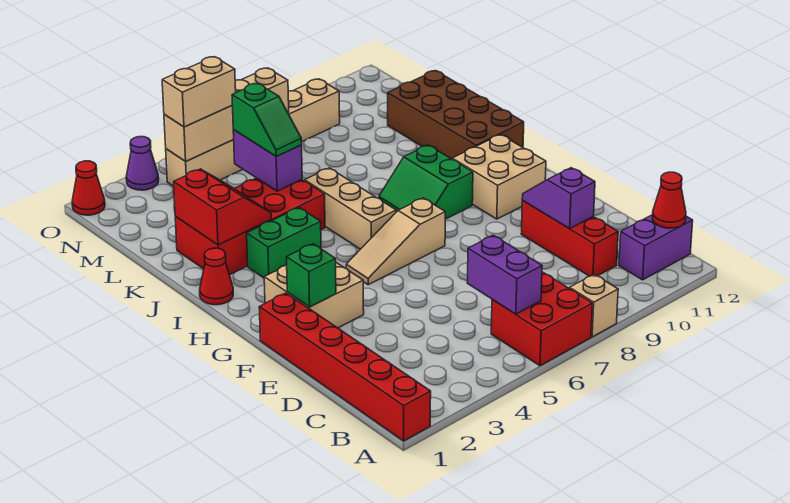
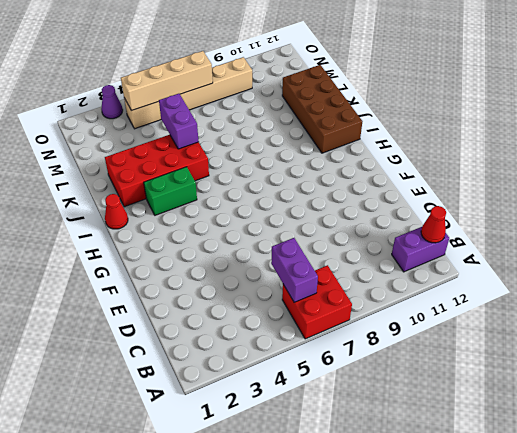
none -> red 1x6 brick [259,293,431,441]
none -> tan 1x1 brick [570,274,618,337]
none -> red 1x3 brick [521,201,618,276]

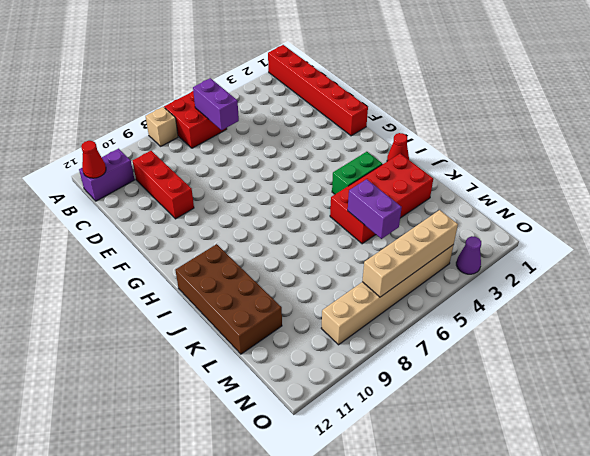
none -> tan 2x2 brick [264,263,364,328]
none -> tan 1x3 slope [346,198,445,285]
none -> tan 2x2 brick [452,135,546,219]

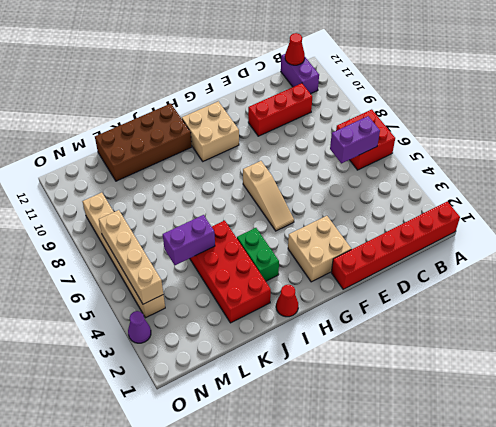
none -> tan 1x1 brick [570,274,618,337]
none -> tan 1x3 brick [305,168,396,249]
none -> green 2x2 slope [379,145,473,219]

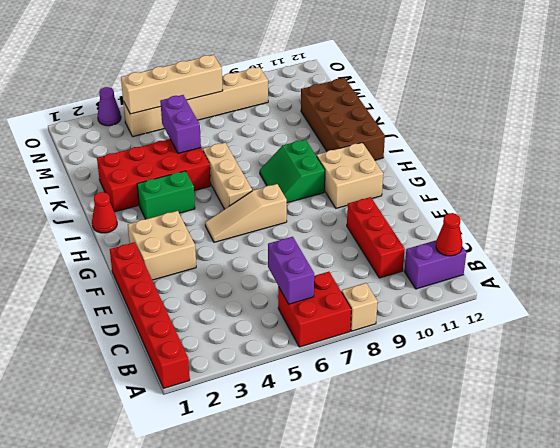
none -> red 1x1 cone [72,161,105,215]
none -> purple 1x2 slope [522,168,595,229]
none -> green 1x1 brick [287,244,336,307]

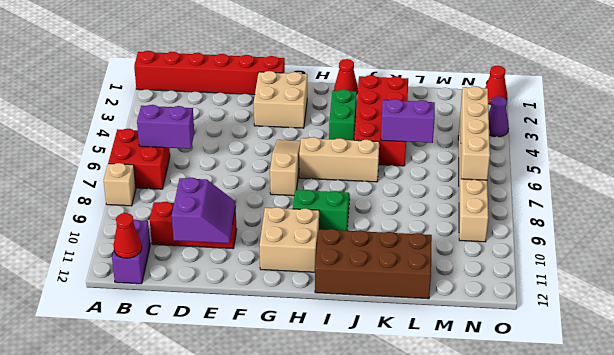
purple 2x2 slope [172,178,236,243] -> purple 1x2 slope [522,168,595,229]
none -> green 1x1 brick [287,244,336,307]
none -> red 2x2 slope [174,169,271,245]
none -> green 1x2 slope [232,83,302,156]

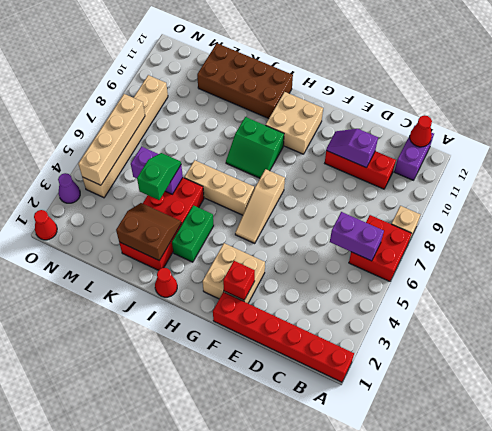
red 1x1 brick [223,261,255,300] -> green 1x1 brick [287,244,336,307]
brown 2x2 slope [116,203,181,260] -> red 2x2 slope [174,169,271,245]
green 1x2 slope [137,153,181,200] -> green 1x2 slope turned to [232,83,302,156]
none -> tan 1x2 brick [162,57,236,127]

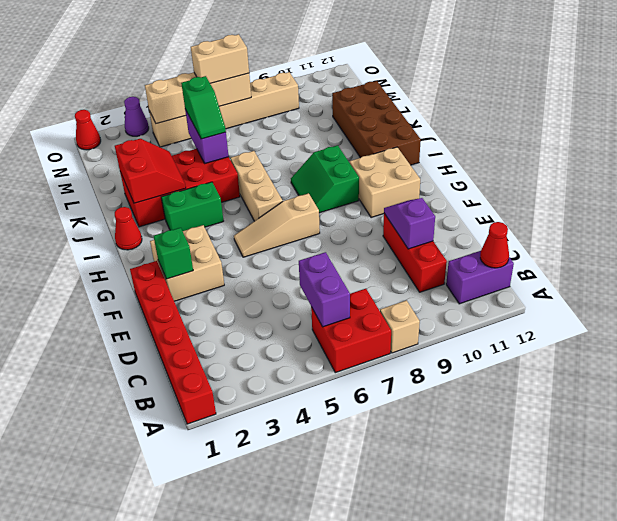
tan 1x2 brick [191,34,249,83] -> tan 1x2 brick moved to [162,57,236,127]

